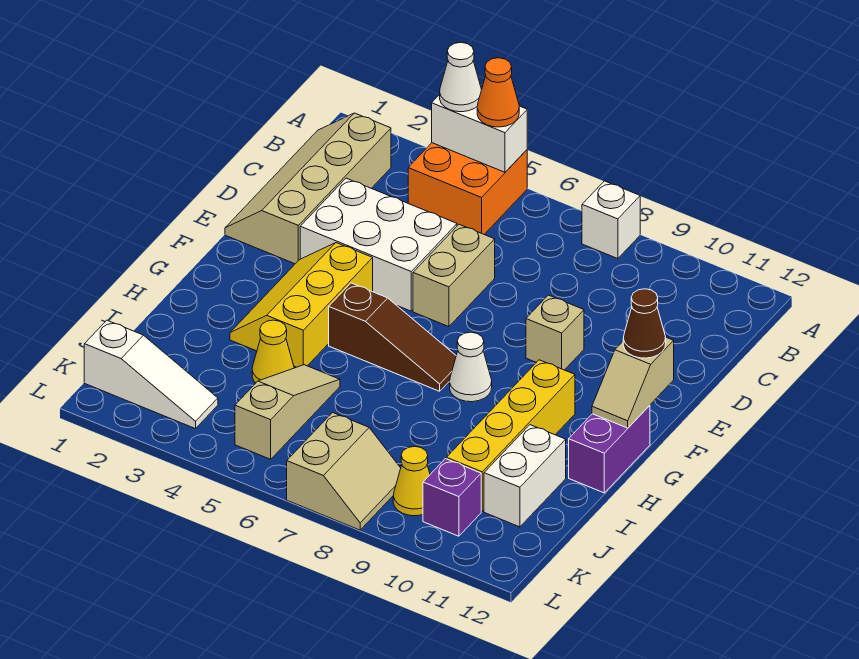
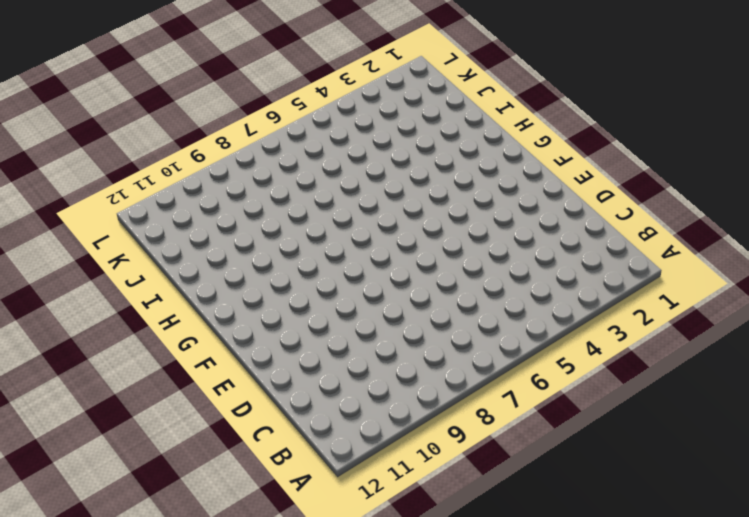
none -> orange 2x2 brick [408,143,527,234]
none -> white 1x1 brick [582,181,640,259]
none -> tan 2x4 slope [225,113,391,264]

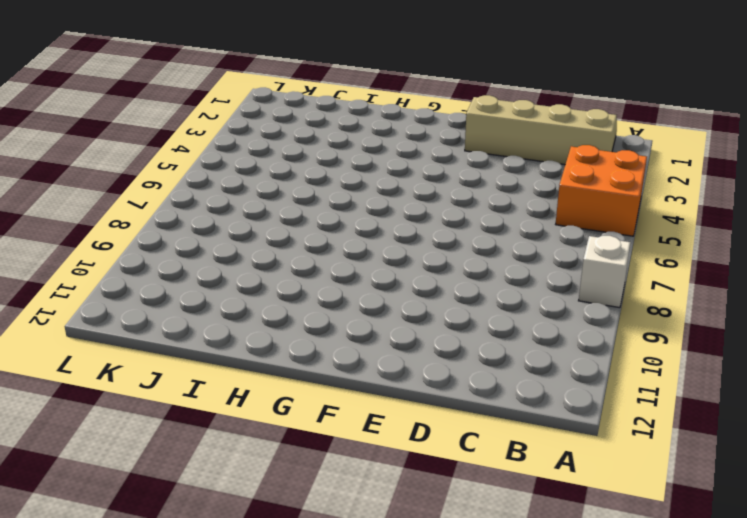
none -> white 2x3 brick [300,178,457,311]
none -> tan 1x2 brick [413,224,495,327]
none -> tan 1x1 brick [526,295,584,370]

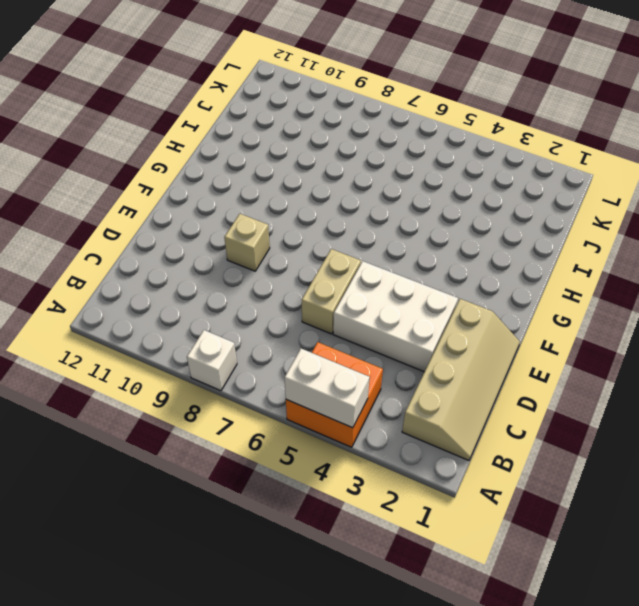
none -> yellow 2x3 slope [230,243,373,367]
none -> brown 1x3 slope [329,283,456,391]
none -> white 1x1 cone [450,332,492,402]

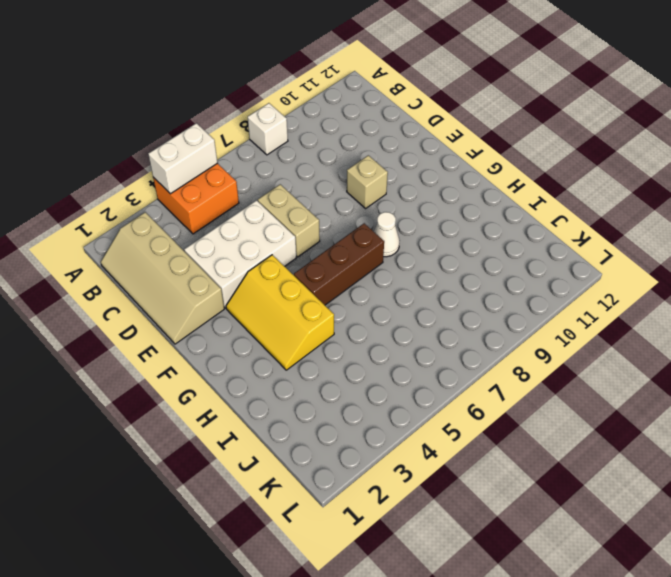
brown 1x3 brick [294,223,384,305] -> brown 1x3 slope [329,283,456,391]
none -> yellow 1x4 brick [446,360,575,511]
none -> purple 1x2 brick [569,405,650,493]
none -> yellow 1x1 cone [252,320,294,383]

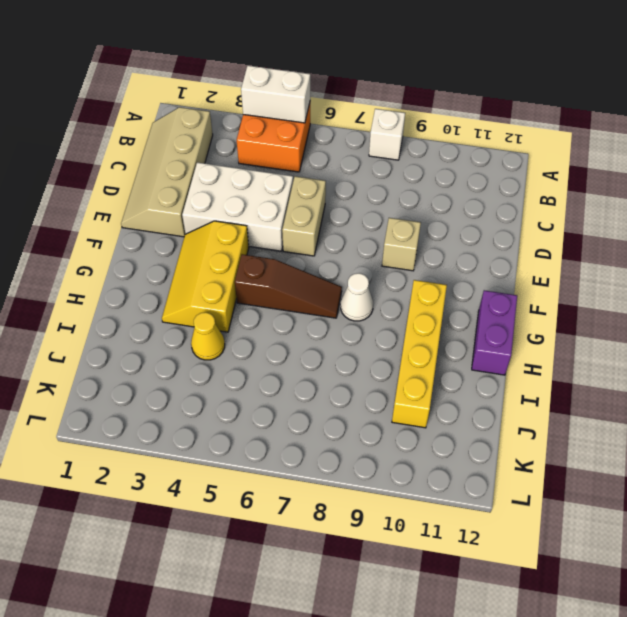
none -> tan 1x3 slope [235,365,340,459]
none -> white 1x2 brick [484,425,566,527]
none -> white 1x3 slope [84,320,218,429]

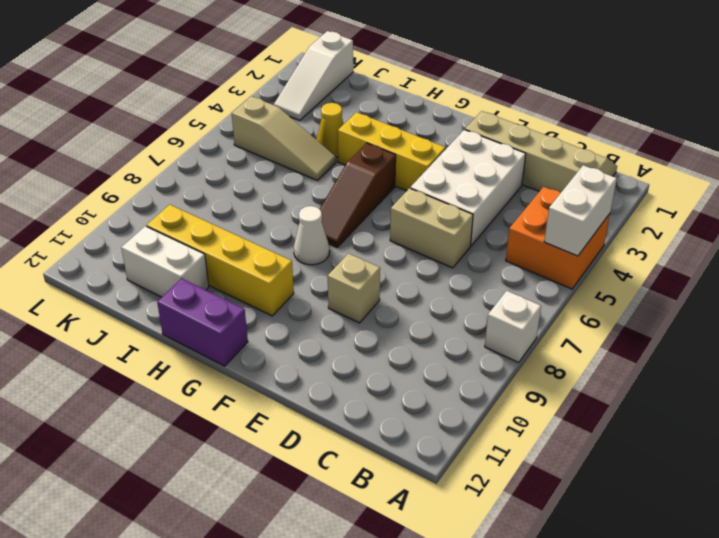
none -> tan 2x2 slope [287,413,401,530]
none -> yellow 1x1 cone [393,447,430,516]
none -> purple 1x1 brick [423,459,481,536]

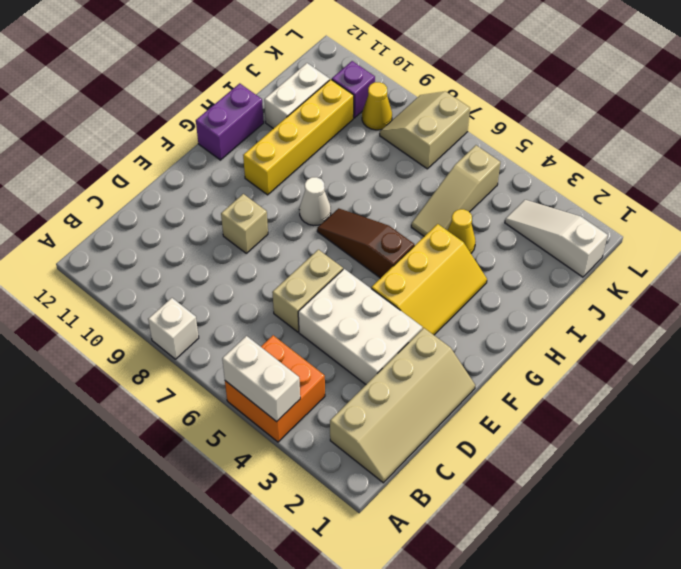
none -> tan 1x2 slope [592,337,674,428]
none -> white 1x1 cone [440,42,482,112]
none -> orange 1x1 cone [477,58,519,127]

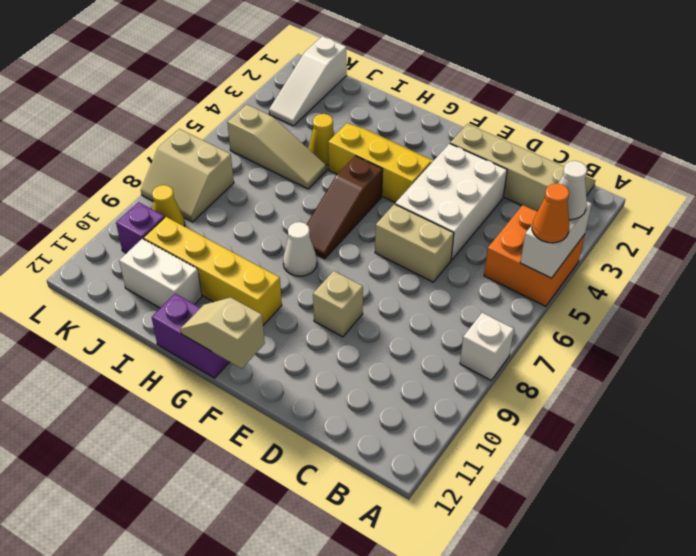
none -> brown 1x1 cone [623,289,666,358]

